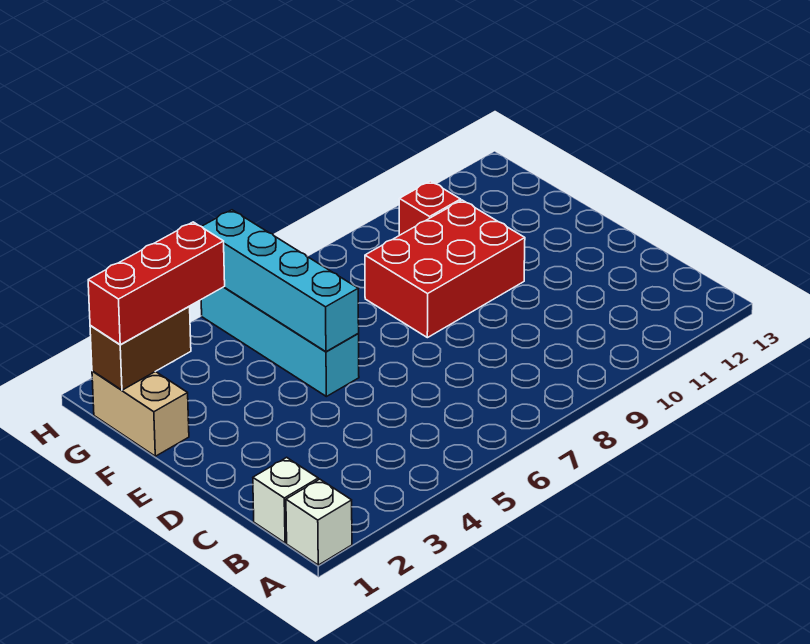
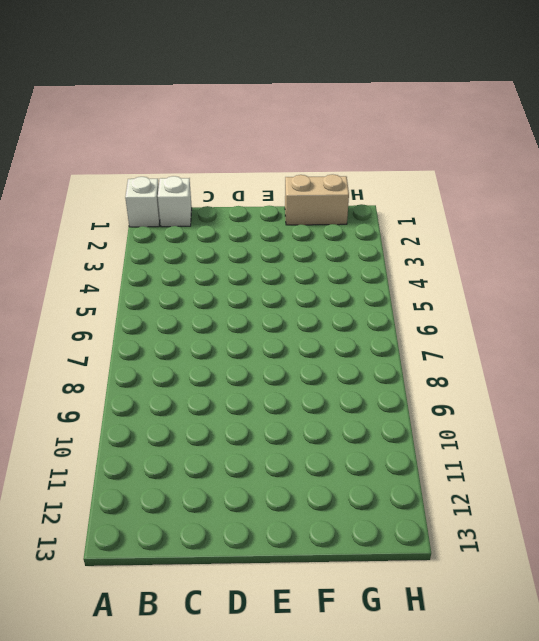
none -> cyan 1x4 brick [201,287,359,397]
none -> red 2x3 brick [365,200,525,338]

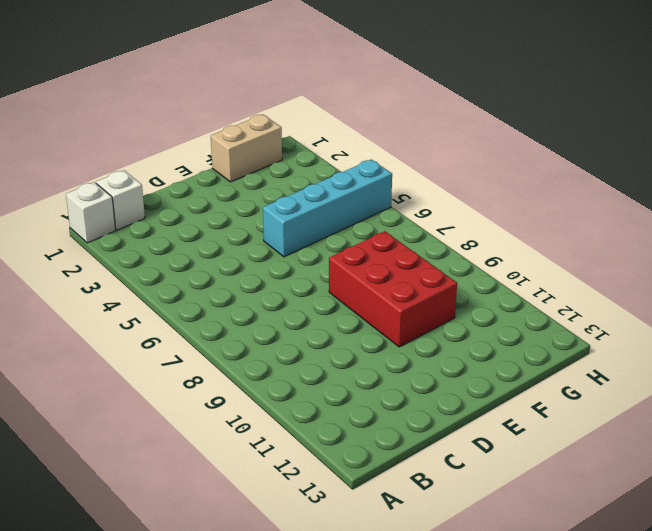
none -> red 1x1 brick [399,181,461,235]
none -> cyan 1x4 brick [202,210,359,352]

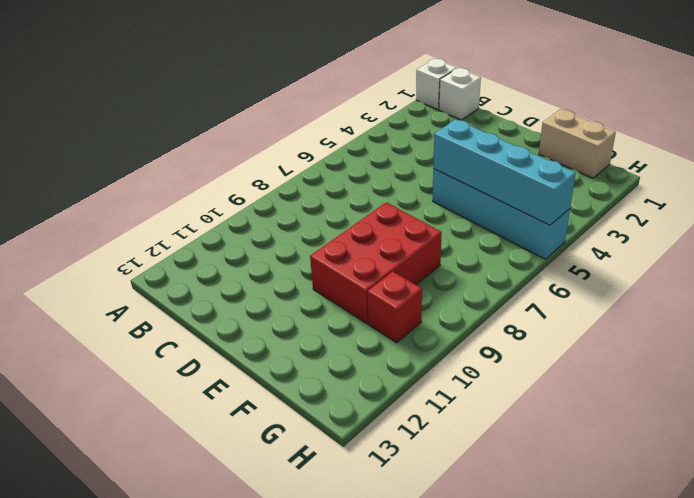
none -> brown 1x2 brick [90,307,191,390]
none -> red 1x3 brick [88,222,225,345]

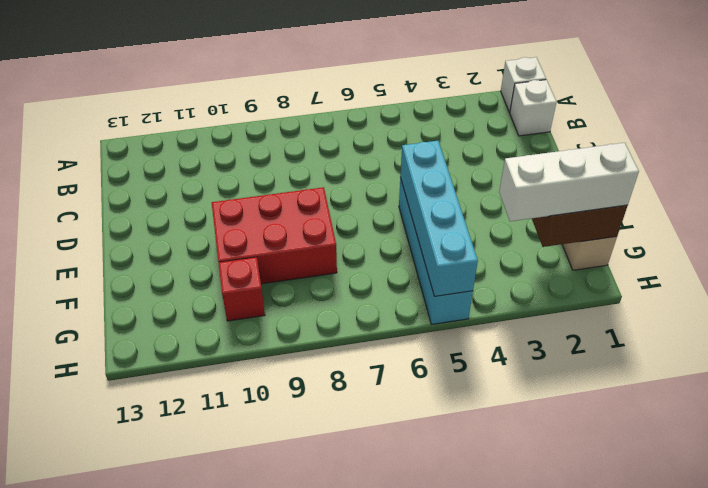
white 1x3 brick [499,143,639,221] -> red 1x3 brick [88,222,225,345]

